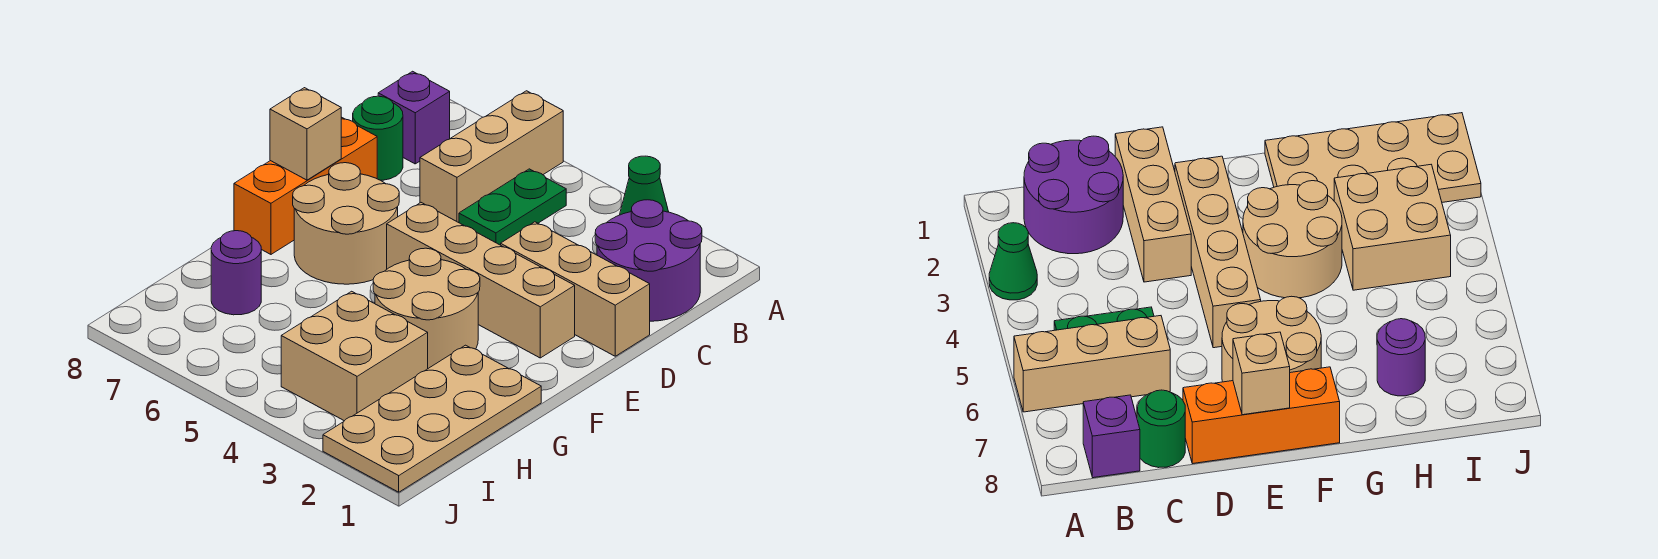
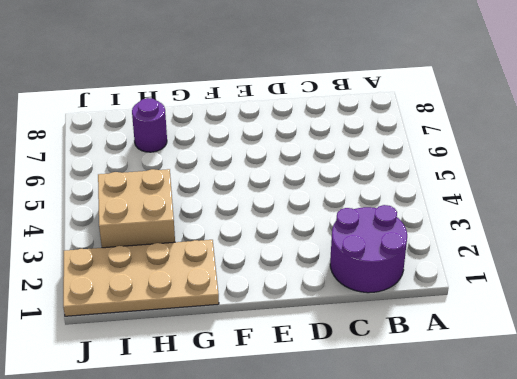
none -> green 1x1 cone [620,156,669,215]
none -> tan 1x3 brick [420,91,563,223]
none -> green 1x2 plate [459,169,566,245]

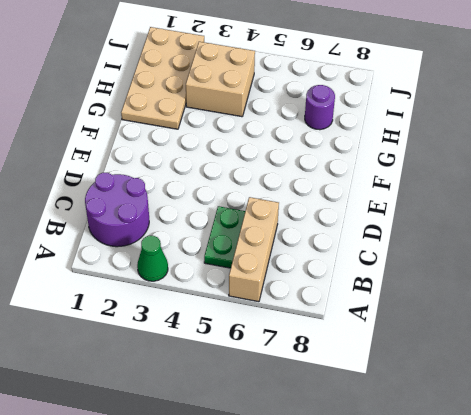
none -> purple 1x1 brick [378,71,450,164]
none -> green 1x1 round brick [353,96,403,180]
none -> tan 1x3 brick [501,222,650,356]

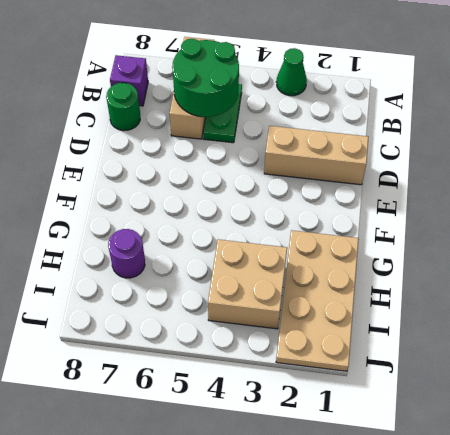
green 2x2 round brick [172,39,239,117] -> none
none -> purple 2x2 round brick [595,200,702,321]
none -> orange 1x3 brick [234,117,377,254]
none -> tan 1x4 brick [387,203,575,358]

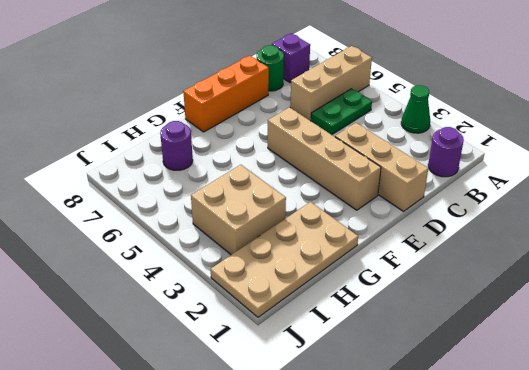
purple 1x1 round brick [428,127,464,177] -> purple 2x2 round brick [595,200,702,321]
none -> tan 2x2 round brick [293,163,399,284]
none -> tan 2x2 round brick [373,248,480,368]
none -> tan 1x1 brick [270,88,341,180]

